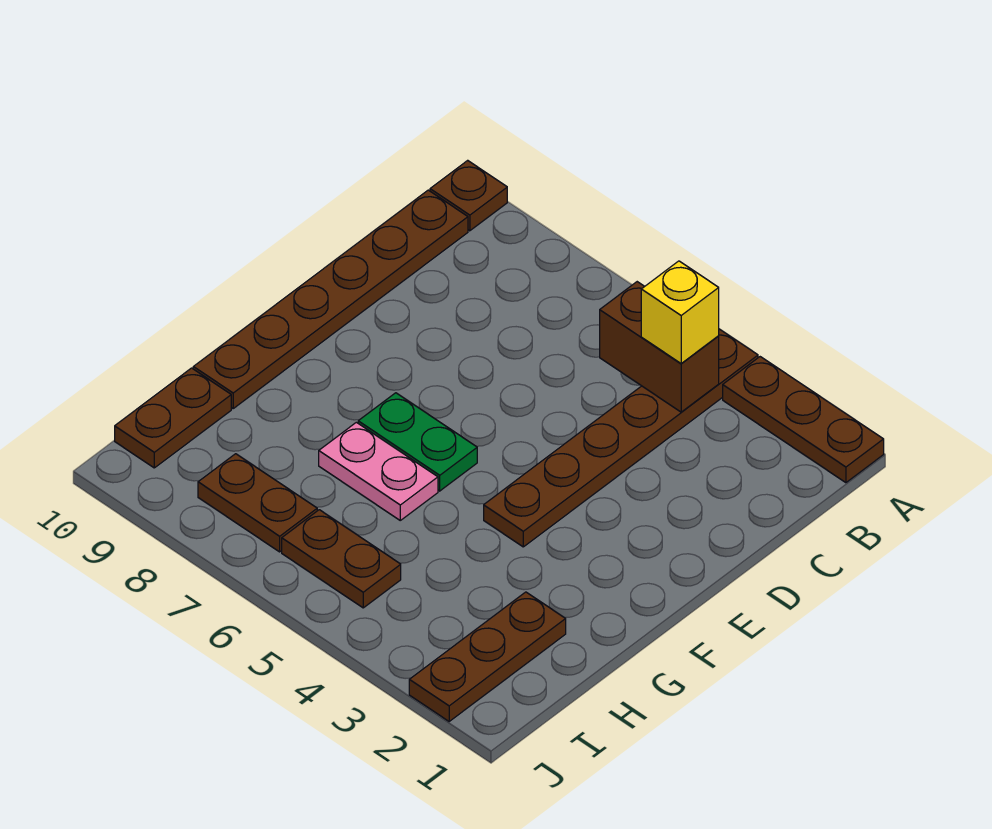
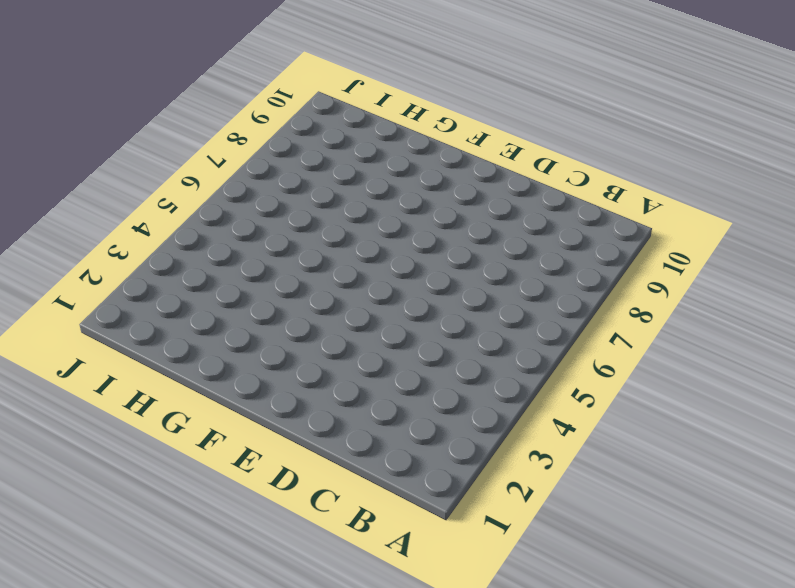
none -> brown 1x3 plate [723,357,884,483]
none -> brown 1x6 plate [484,329,758,547]
none -> brown 1x1 plate [430,160,507,231]

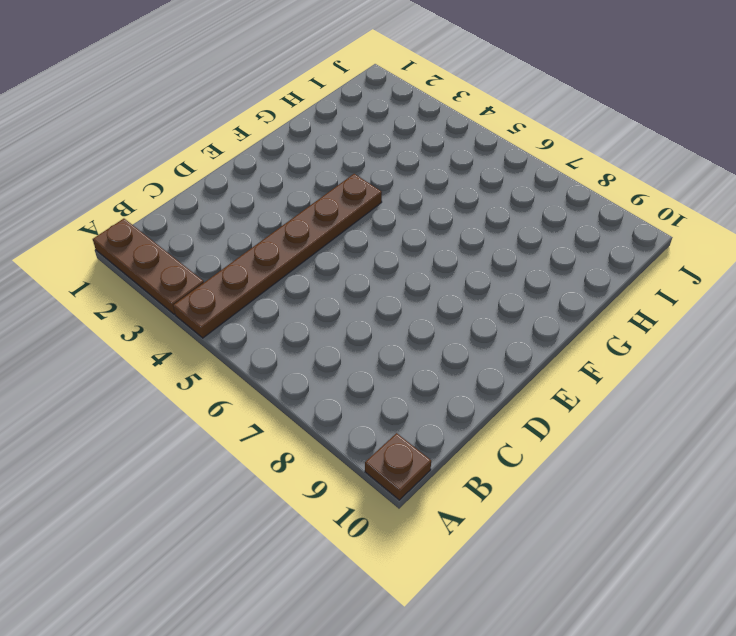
none -> brown 1x6 plate [193,190,468,408]
none -> green 1x2 plate [358,393,477,491]
none -> pink 1x2 plate [319,422,438,520]

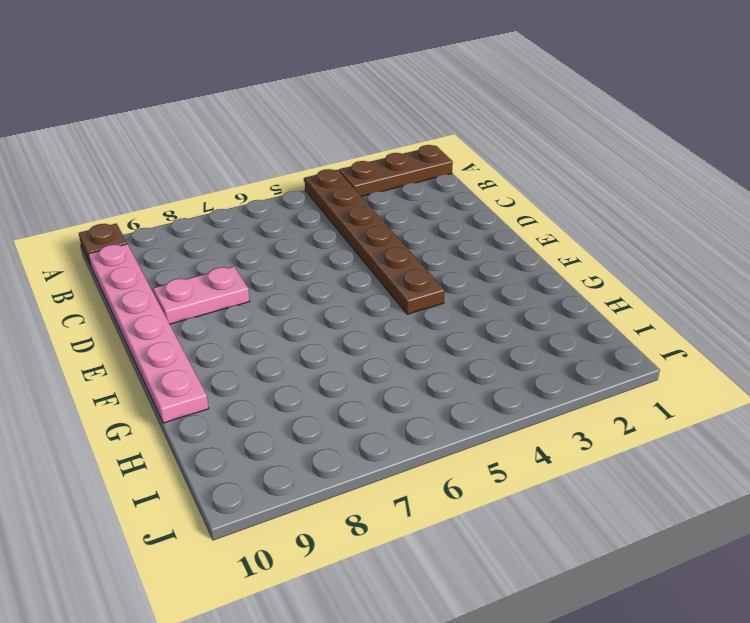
pink 1x6 plate [88,244,209,423] -> brown 1x6 plate [193,190,468,408]
pink 1x2 plate [153,267,249,324] -> pink 1x2 plate moved to [319,422,438,520]
none -> green 1x2 plate [358,393,477,491]
none -> brown 1x3 plate [409,592,566,721]
none -> brown 1x2 plate [115,368,231,468]

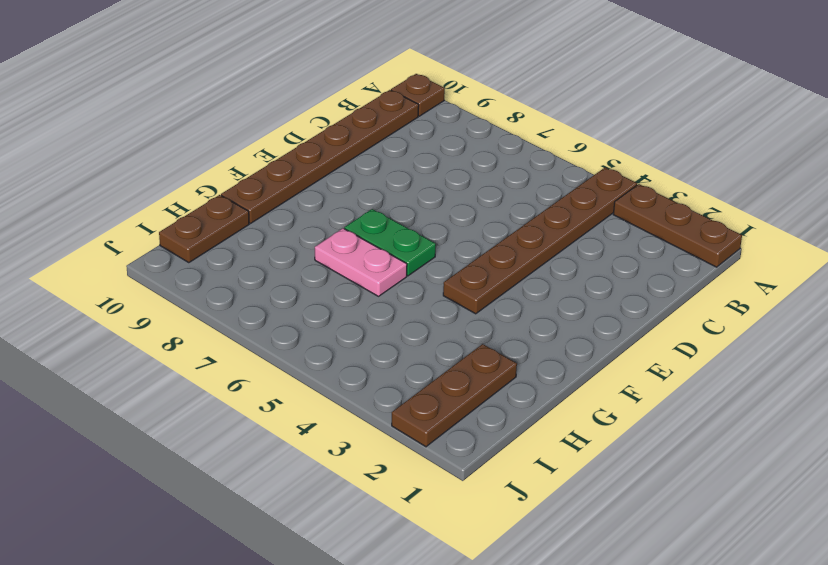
none -> brown 1x2 plate [282,510,401,608]
none -> brown 1x2 plate [198,454,317,552]
none -> brown 1x2 brick [600,282,719,412]

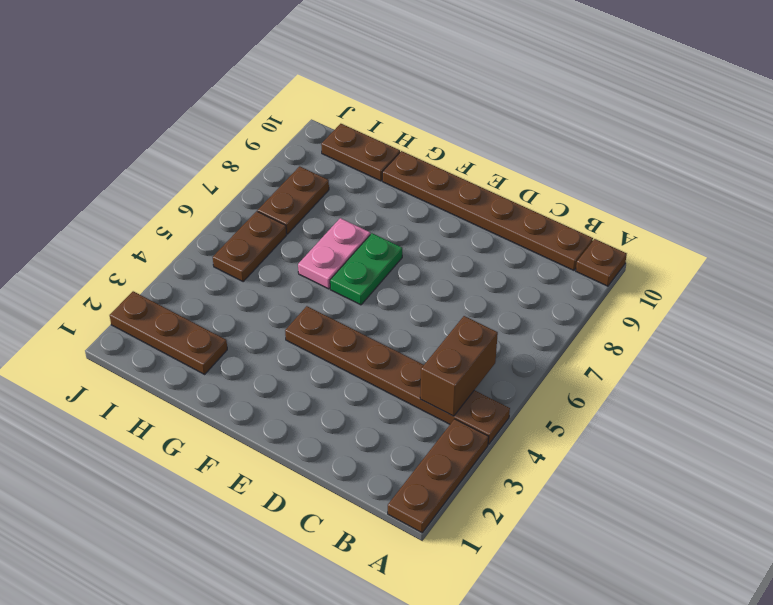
none -> yellow 1x1 brick [641,261,719,364]

